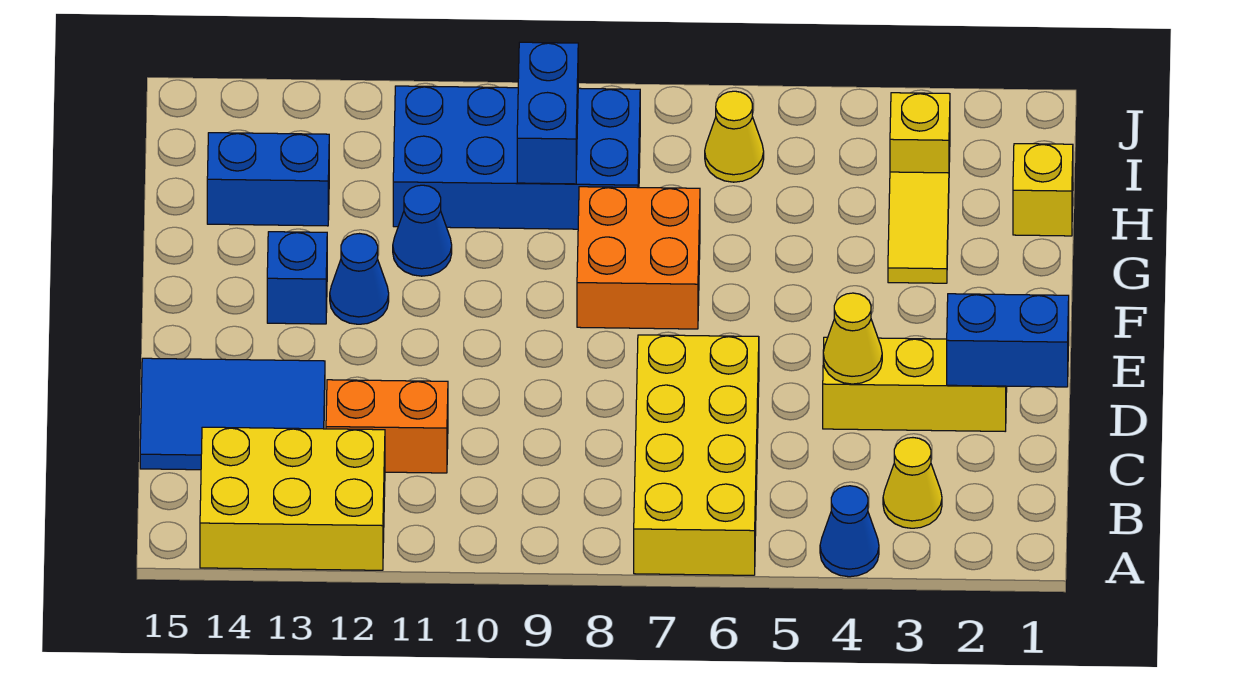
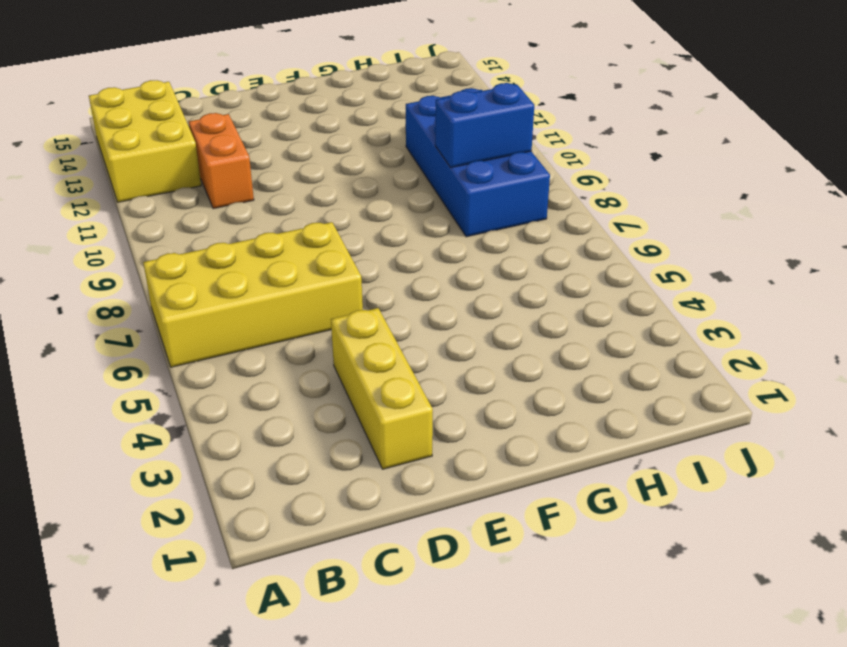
none -> blue 1x1 cone [820,486,879,577]
none -> yellow 1x1 cone [883,438,942,528]
none -> blue 2x3 tile [140,358,325,470]

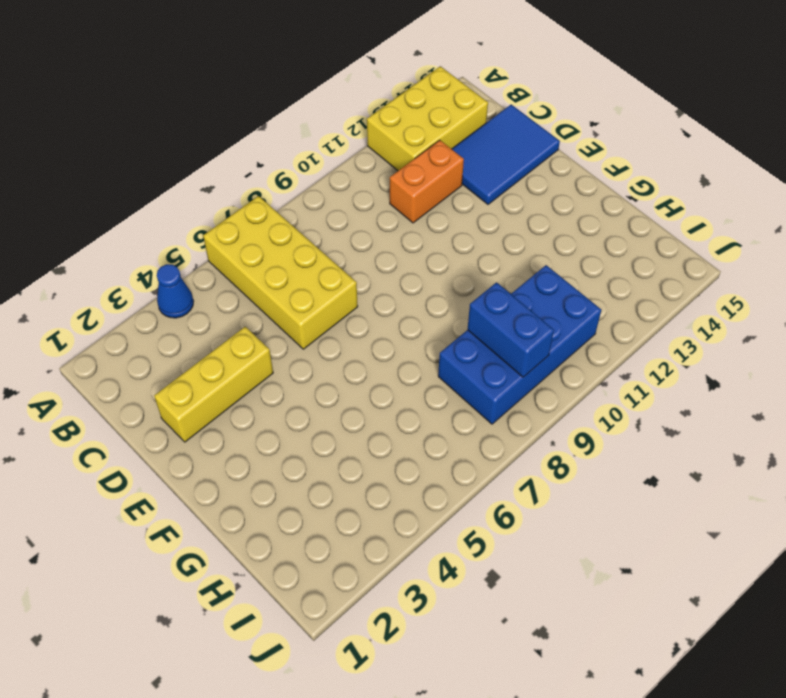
none -> yellow 1x1 cone [883,438,942,528]
none -> orange 2x2 brick [577,187,700,329]
none -> blue 1x1 cone [330,234,389,324]

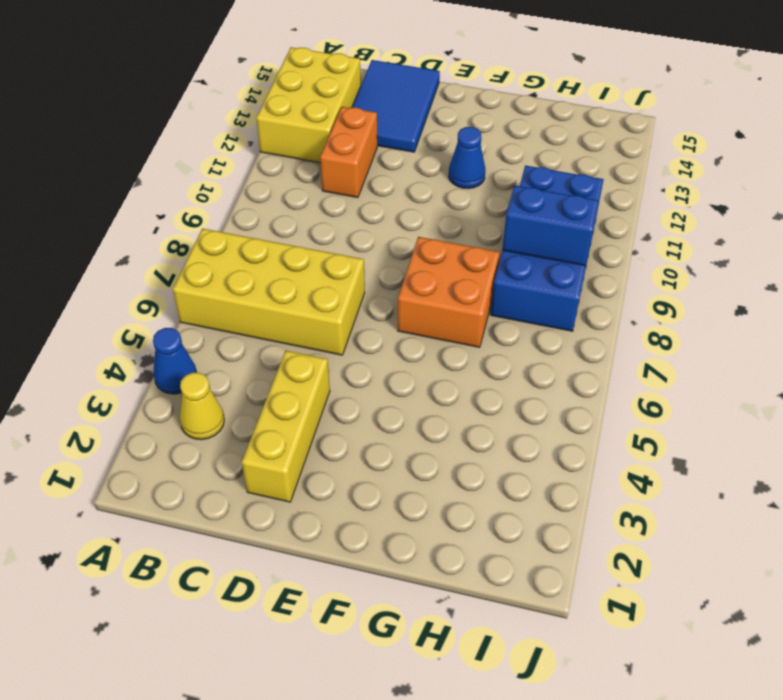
none -> blue 1x1 brick [267,232,327,324]
none -> yellow 1x2 tile [888,172,949,283]
none -> blue 1x1 cone [393,185,452,276]

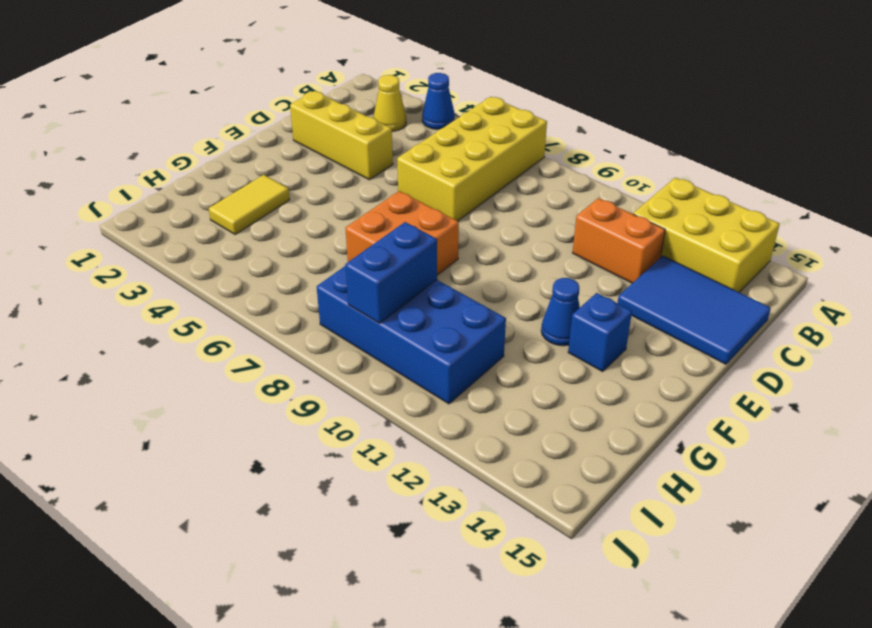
none -> blue 1x1 cone [393,185,452,276]
none -> yellow 1x1 brick [1013,144,1073,236]
none -> blue 1x2 brick [207,133,329,226]

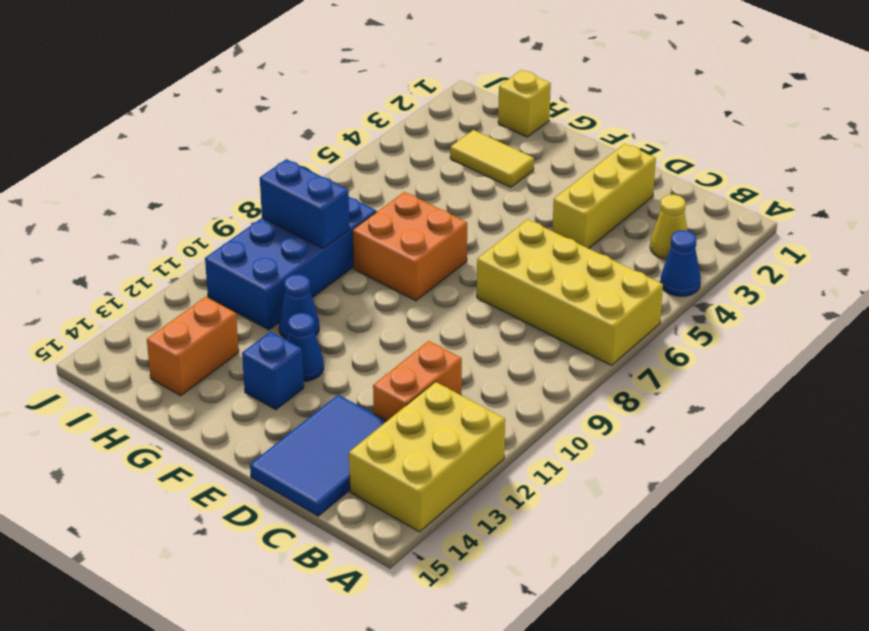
orange 1x2 brick [147,297,239,396] -> blue 1x2 brick [207,133,329,226]
none -> yellow 1x1 brick [890,93,950,173]
none -> yellow 1x1 cone [705,91,764,182]
none -> blue 1x2 brick [947,294,1069,387]

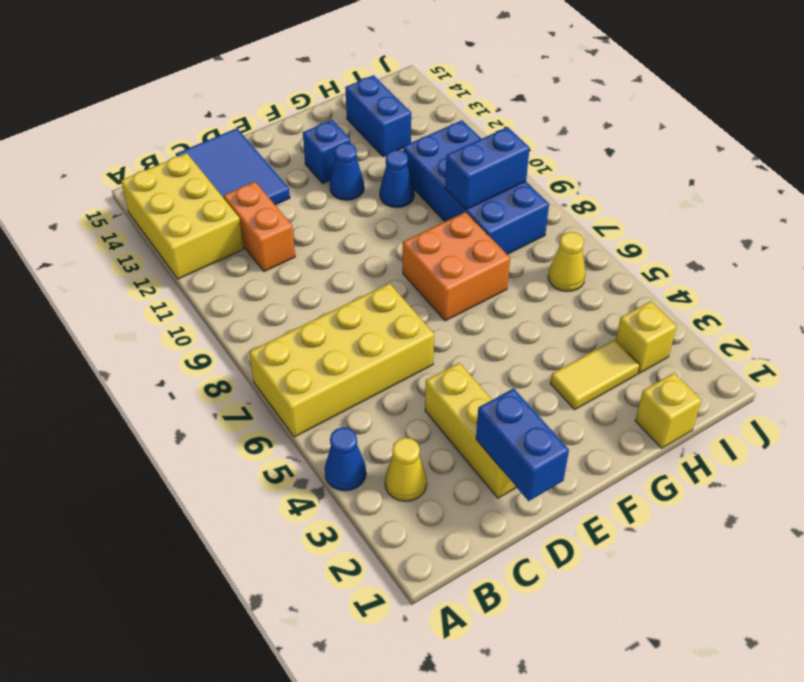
none -> yellow 1x1 cone [823,293,882,384]

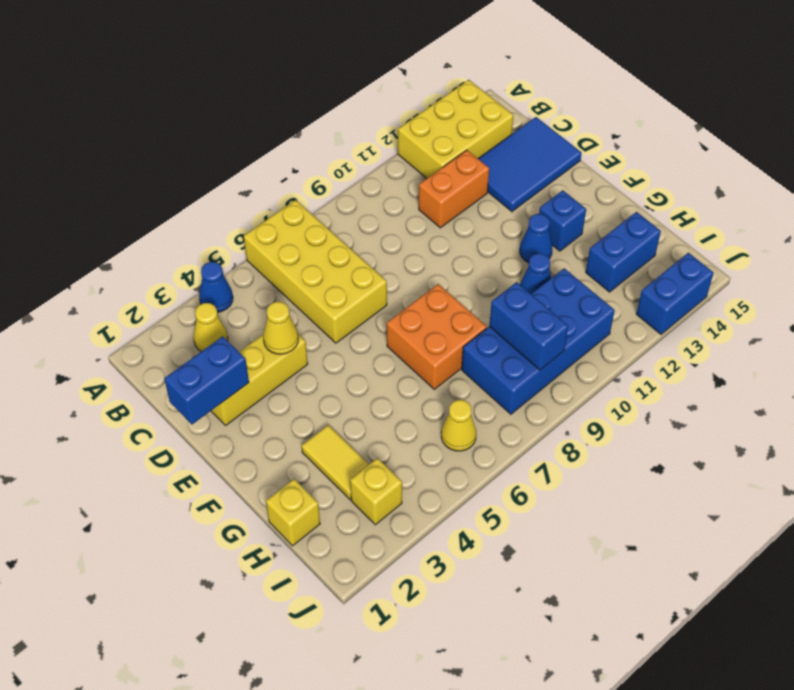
blue 1x2 brick [636,253,714,334] -> none

